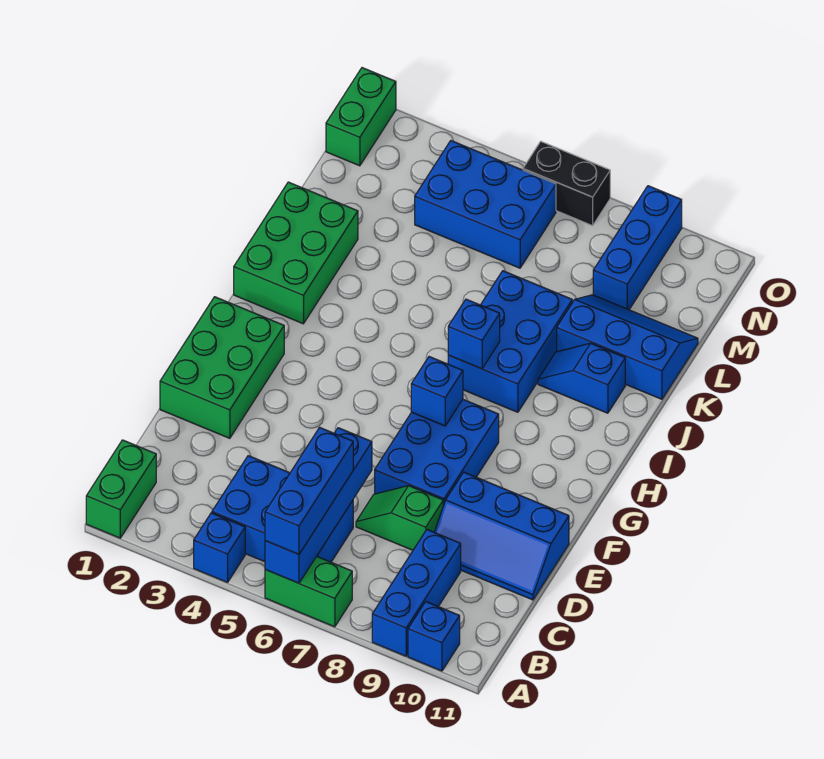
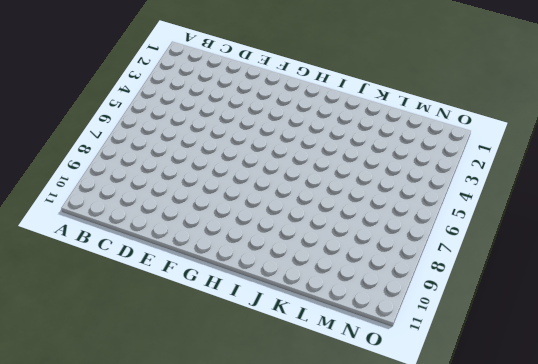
none -> green 1x2 brick [86,440,156,538]
none -> blue 1x1 brick [194,513,245,582]
none -> green 1x2 brick [265,556,352,627]

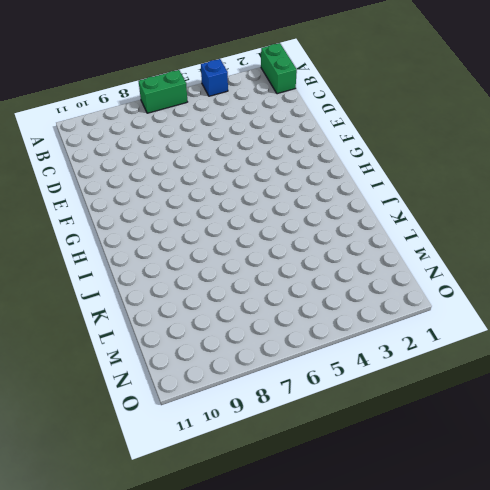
none -> blue 1x3 brick [372,530,461,656]
none -> blue 1x1 brick [408,602,460,671]
none -> blue 2x3 brick [212,456,353,562]

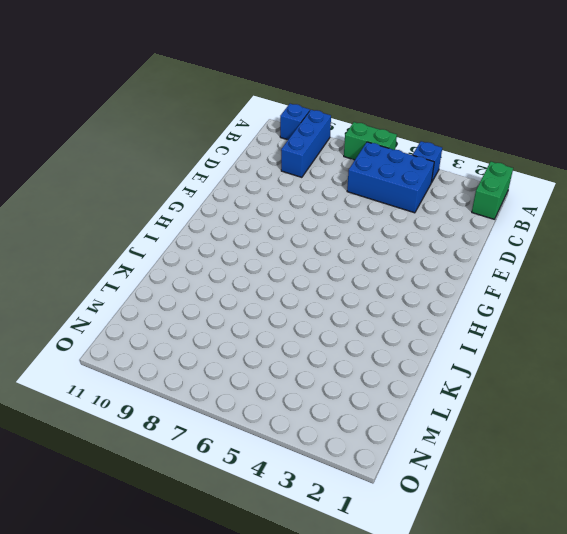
none -> green 1x2 slope [356,486,443,550]
none -> blue 2x3 slope [434,472,569,600]
none -> green 2x3 brick [160,297,284,438]

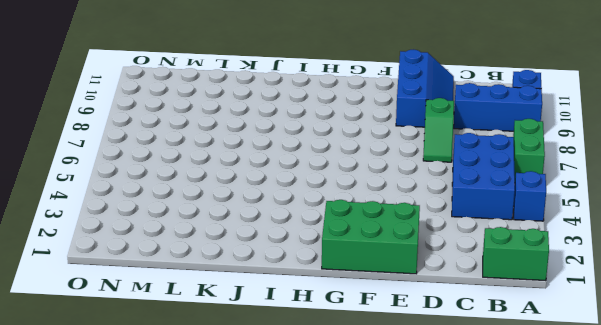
none -> blue 2x3 brick [375,399,499,506]
none -> green 2x3 brick [234,182,358,324]
none -> blue 2x3 brick [448,271,572,412]

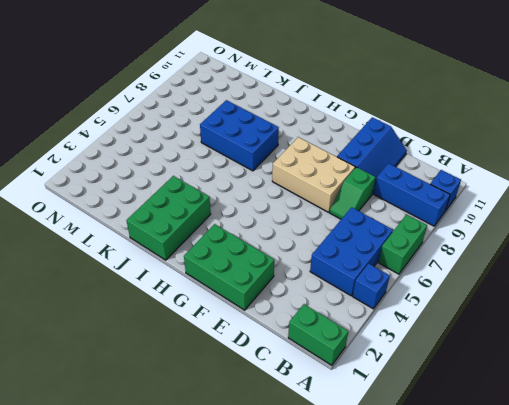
tan 2x3 brick [272,137,355,212] -> blue 2x3 brick [375,399,499,506]
green 2x3 brick [127,176,211,260] -> green 2x3 brick turned to [234,182,358,324]
none -> blue 1x2 slope [538,343,625,413]
none -> blue 2x3 slope [557,295,698,399]
none -> blue 2x3 brick [415,141,556,268]

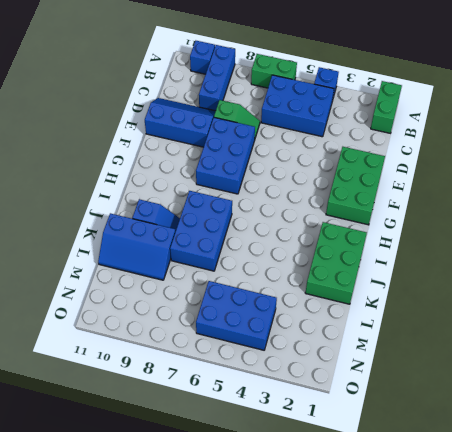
none -> blue 1x3 brick [593,186,682,310]
none -> green 1x2 brick [326,68,396,166]
none -> black 1x2 brick [523,141,610,226]

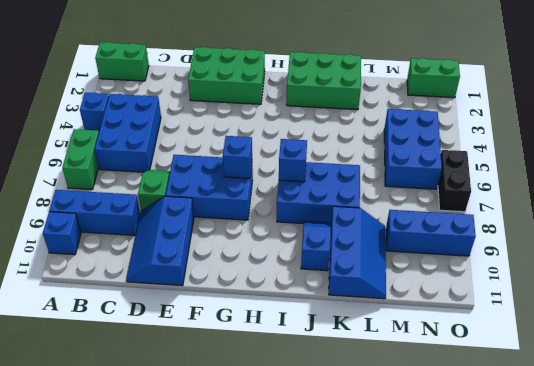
none -> blue 1x4 brick [265,428,372,583]
none -> blue 1x3 brick [265,427,353,554]

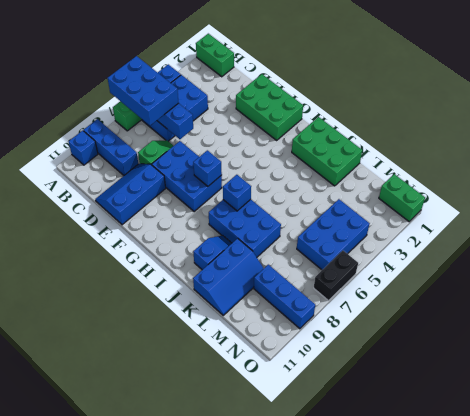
blue 2x3 brick [108,56,179,126] -> blue 1x3 brick [265,427,353,554]

